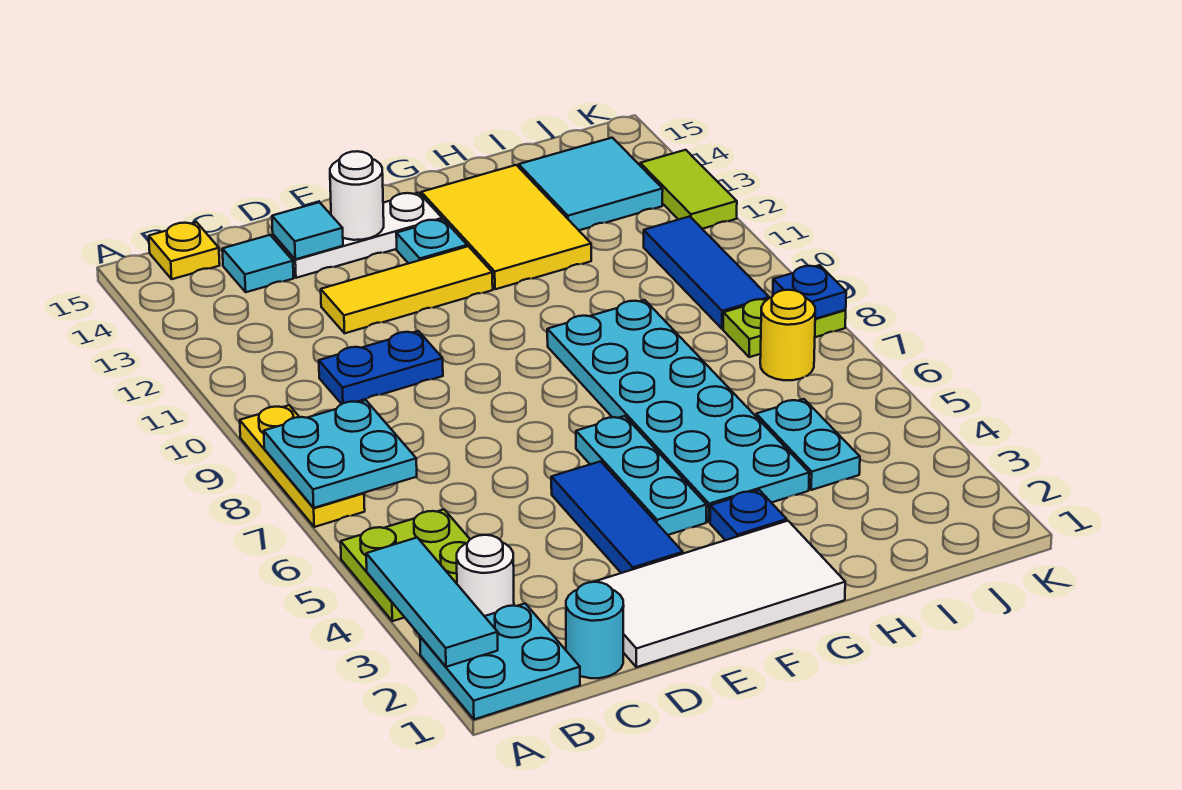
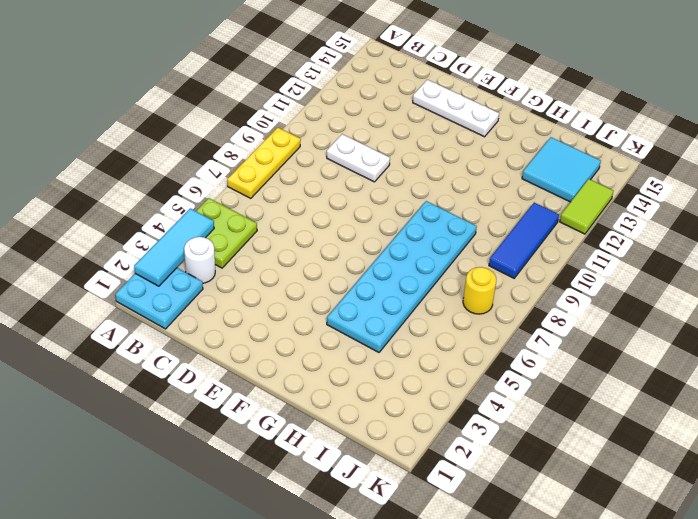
white 1x2 plate [327,134,390,182] -> blue 1x2 plate [319,331,443,404]
none -> yellow 1x1 plate [149,222,220,279]
none -> cyan 1x1 round brick [566,582,624,678]
none -> cyan 1x1 tile [222,235,293,292]

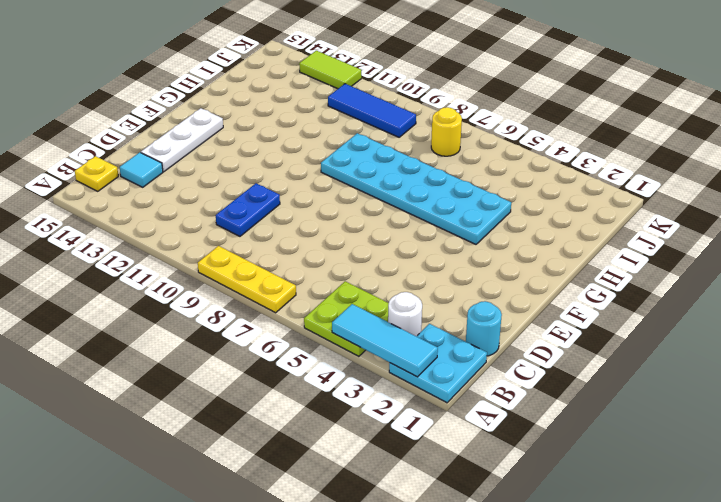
none -> white 2x4 tile [595,521,845,667]
none -> yellow 1x3 tile [321,246,493,333]
none -> blue 1x3 tile [551,461,683,573]

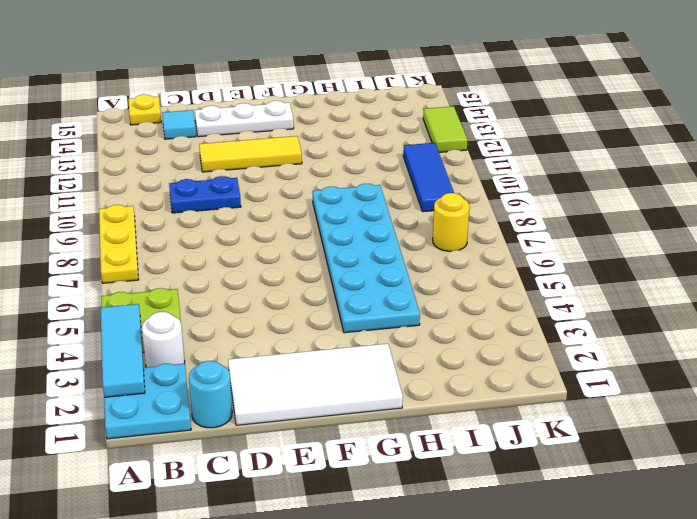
none -> blue 1x3 tile [551,461,683,573]
none -> cyan 1x3 plate [576,416,707,535]
none -> cyan 1x1 plate [396,219,467,264]

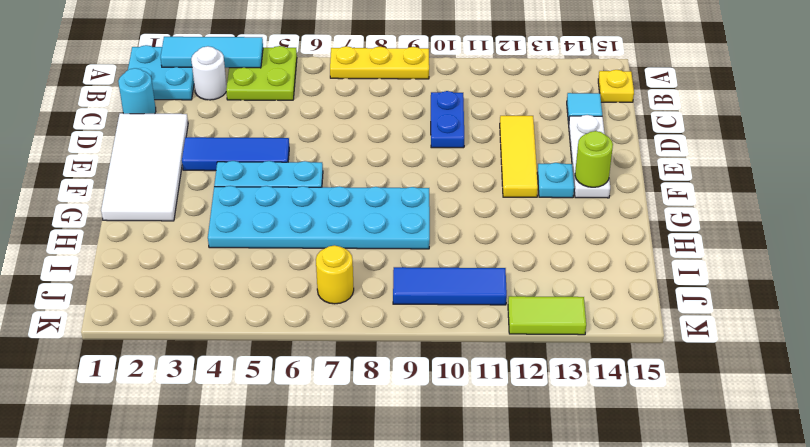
lime 1x1 round brick [575,131,613,187] -> none
none -> blue 1x1 plate [710,490,787,540]
none -> yellow 2x3 tile [421,165,591,289]
none -> cyan 1x2 plate [756,399,860,490]

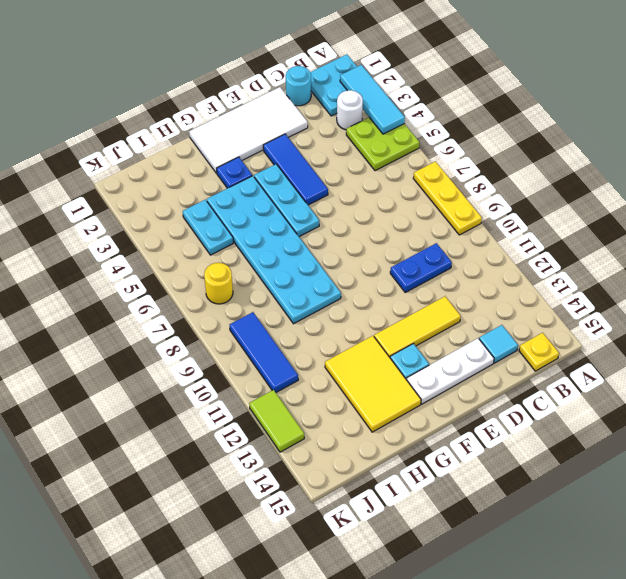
none -> cyan 2x2 tile [519,138,663,230]
none -> lime 1x2 plate [723,299,846,357]
none -> cyan 2x2 plate [264,400,417,508]

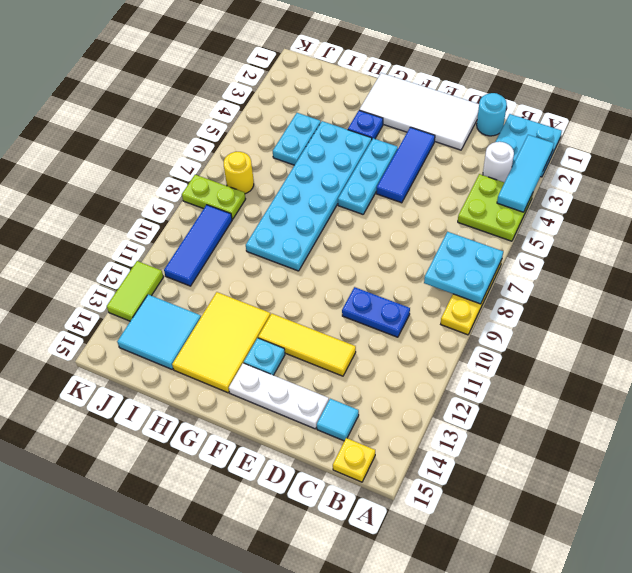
none -> cyan 1x1 tile [272,202,343,259]
none -> white 1x1 round brick [330,151,384,240]
none -> blue 1x1 plate [773,265,846,319]

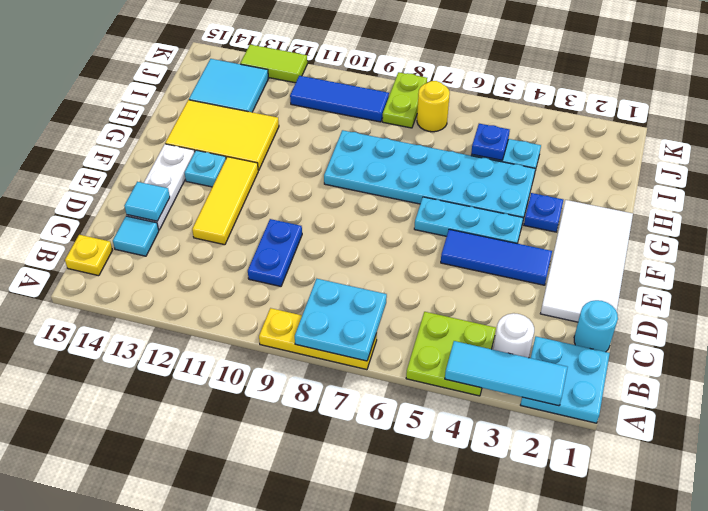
blue 1x1 plate [471,124,510,160] -> blue 1x1 plate moved to [773,265,846,319]
none -> white 1x1 round brick [330,151,384,240]

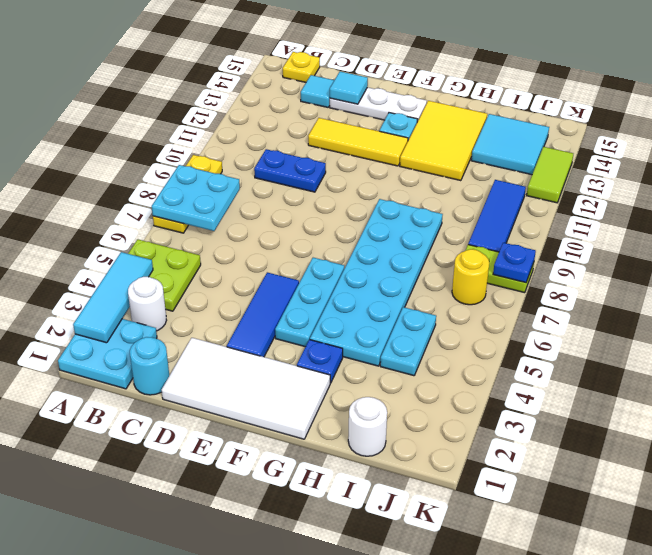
white 1x1 round brick [348,397,387,456] -> white 1x1 round brick moved to [330,151,384,240]

